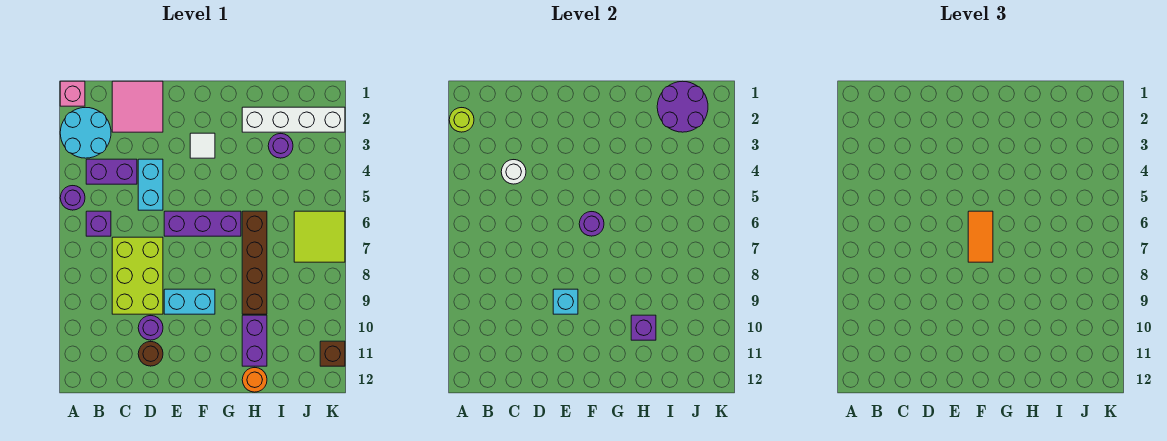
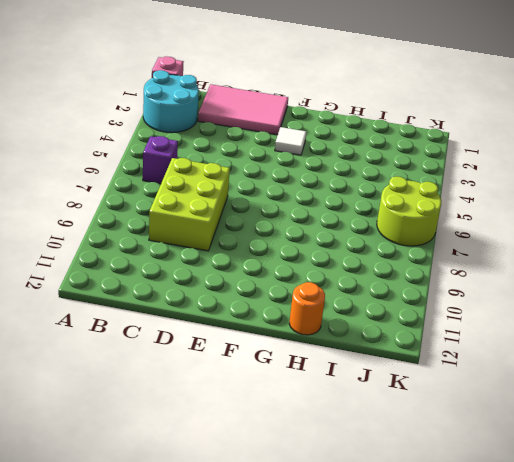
pink 2x3 tile [198,84,288,135] -> pink 2x2 tile [112,81,163,132]
lime 2x2 round brick [377,177,441,246] -> lime 2x2 tile [294,211,345,262]
none -> purple 1x1 round brick [60,186,85,210]
none -> purple 1x2 brick [86,159,137,184]
none -> cyan 1x2 brick [138,159,163,210]

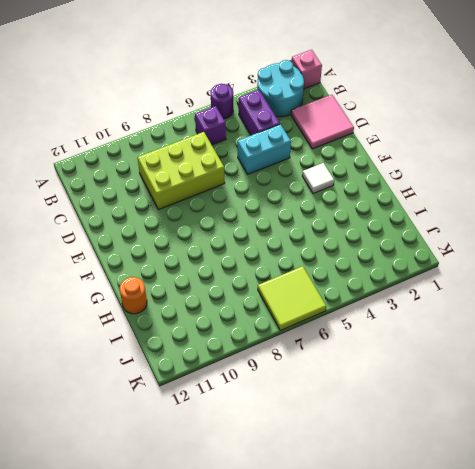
none -> purple 1x1 round brick [138,316,163,340]
none -> brown 1x1 round brick [138,342,163,366]
none -> purple 1x3 brick [164,211,241,236]

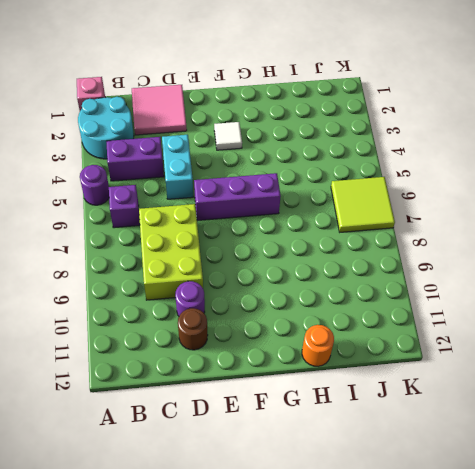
none -> cyan 1x2 brick [164,289,215,314]
none -> white 1x4 brick [242,107,345,132]
none -> brown 1x4 brick [242,211,267,314]

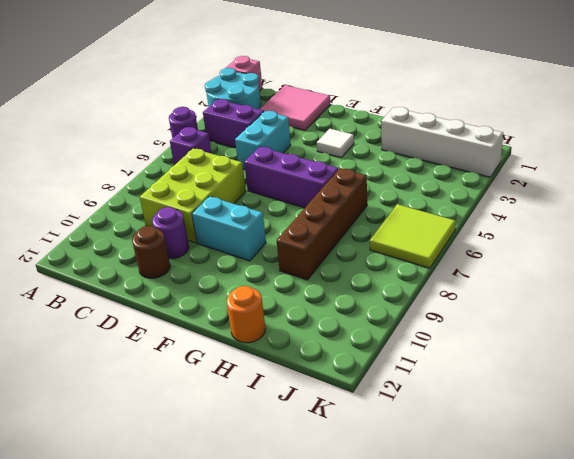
none -> purple 1x2 brick [242,315,267,366]
none -> purple 1x1 round brick [268,134,293,158]
none -> brown 1x1 brick [320,341,345,366]

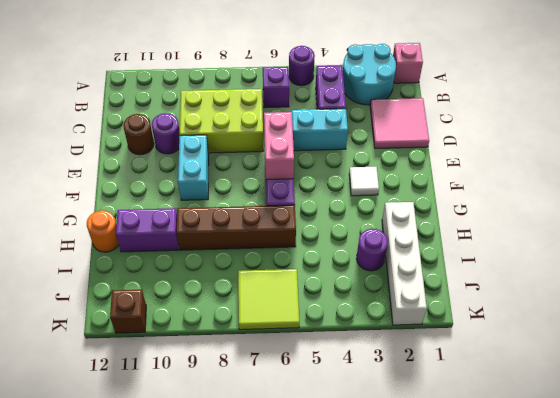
pink 1x2 brick [264,112,294,180] -> purple 1x1 round brick [579,212,604,236]
none -> lime 1x1 round brick [449,108,474,132]
none -> white 1x1 round brick [501,160,526,184]
none -> cyan 1x1 brick [553,289,578,314]

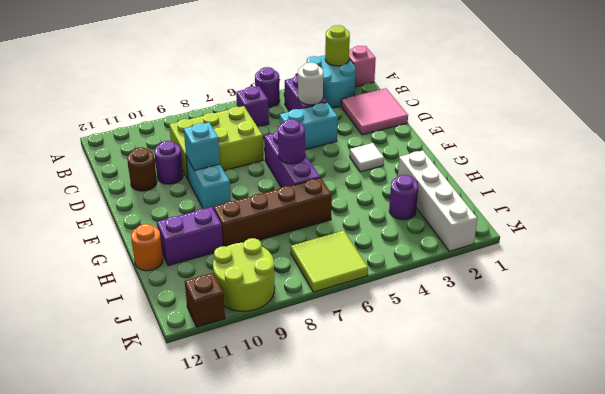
lime 2x2 round brick [213,238,275,311] -> none
none -> purple 1x1 brick [631,315,656,340]
none -> purple 2x2 round brick [657,81,708,132]
none -> orange 1x2 tile [968,211,993,262]

